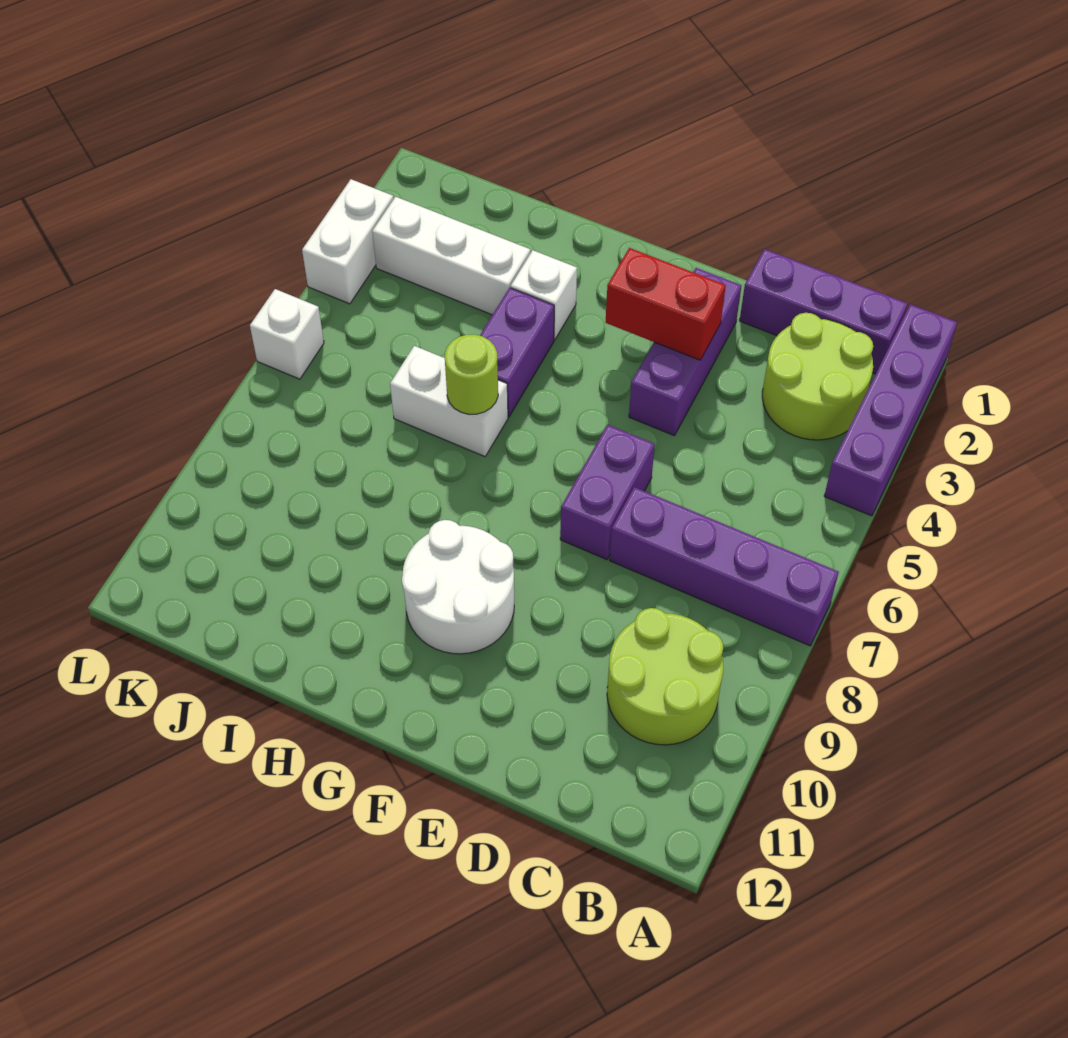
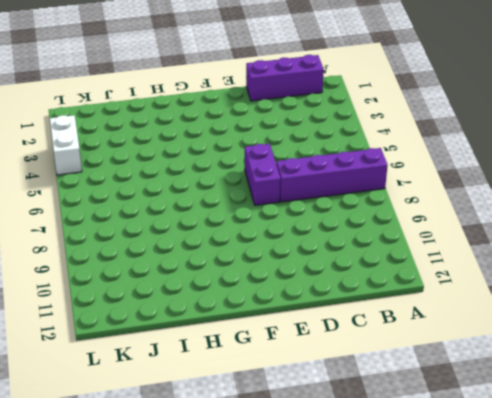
none -> purple 1x4 brick [824,304,957,516]
none -> lime 2x2 round brick [762,313,873,440]
none -> lime 2x2 round brick [607,608,723,745]

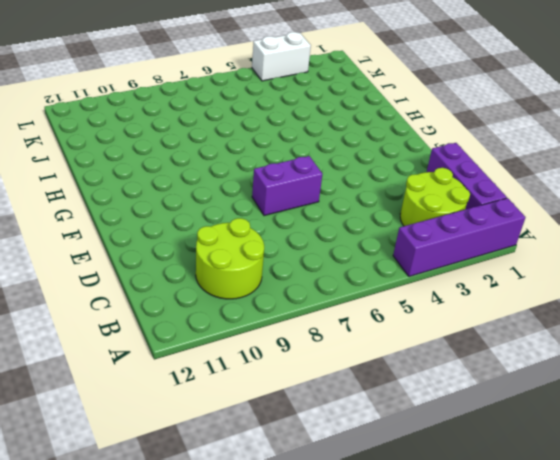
none -> purple 1x4 brick [610,487,839,646]
none -> purple 1x3 brick [629,268,741,436]
none -> white 2x2 round brick [402,520,514,654]

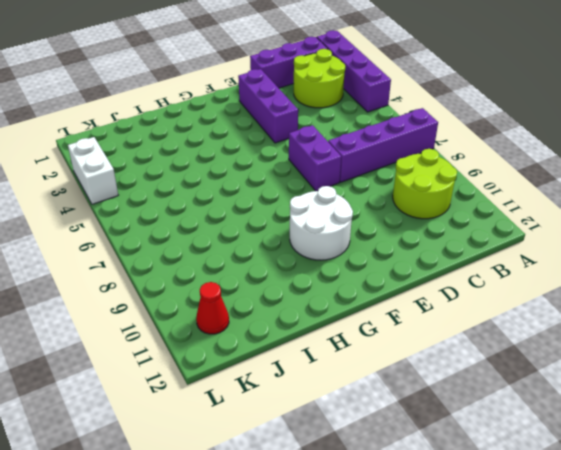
red 1x1 cone [196,282,229,334] -> none
none -> white 1x1 brick [511,250,577,340]
none -> purple 1x2 brick [480,288,554,417]
none -> white 1x2 brick [390,346,508,457]

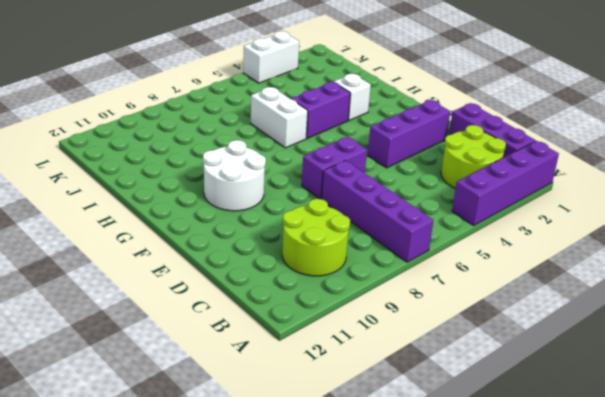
none -> white 1x3 brick [372,197,530,315]
none -> white 1x1 brick [250,289,324,379]
none -> red 1x2 brick [606,248,726,360]

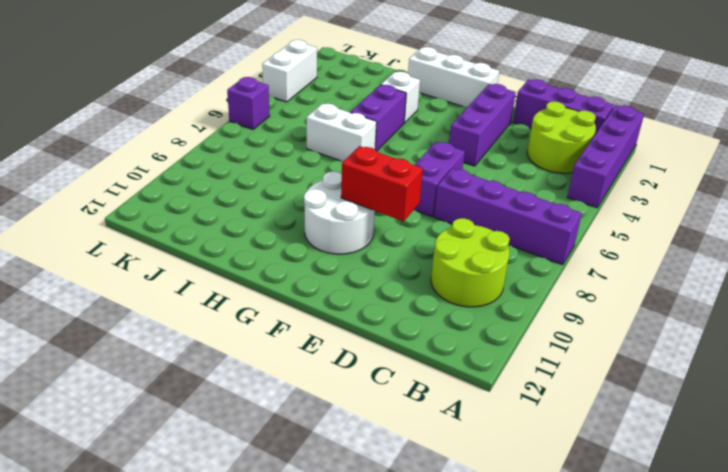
red 1x2 brick [341,146,423,221] -> red 1x2 brick moved to [606,248,726,360]
white 1x3 brick [408,47,499,107] -> white 1x3 brick moved to [372,197,530,315]
purple 1x1 brick [227,77,270,129] -> white 1x1 brick [250,289,324,379]
none -> lime 1x1 round brick [445,335,498,414]

